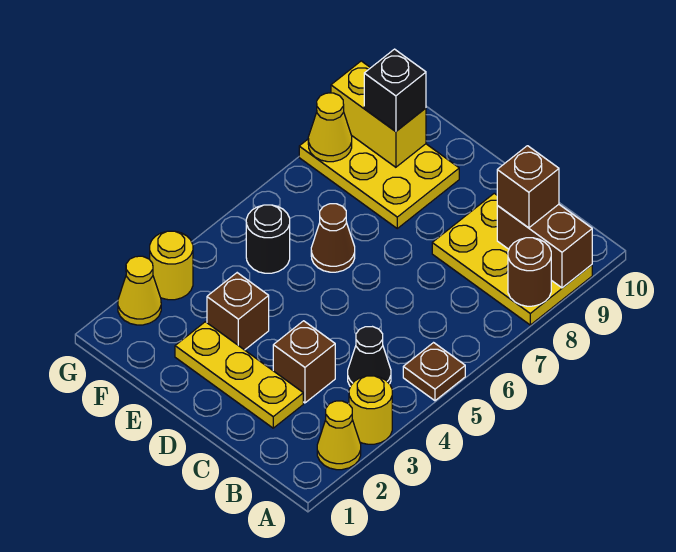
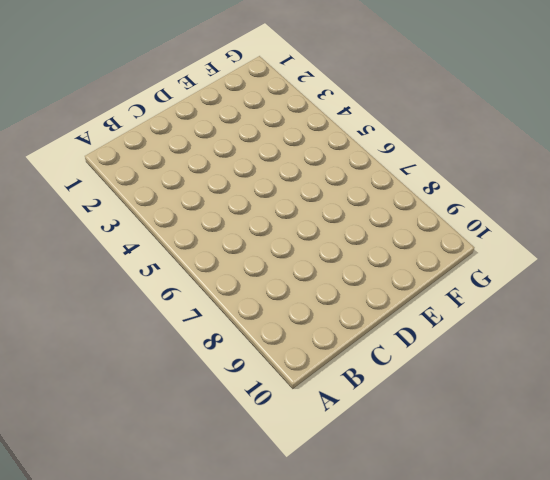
none -> yellow 1x1 cone [317,401,361,470]
none -> yellow 1x1 round brick [349,376,392,444]
none -> brown 1x1 plate [403,343,465,401]

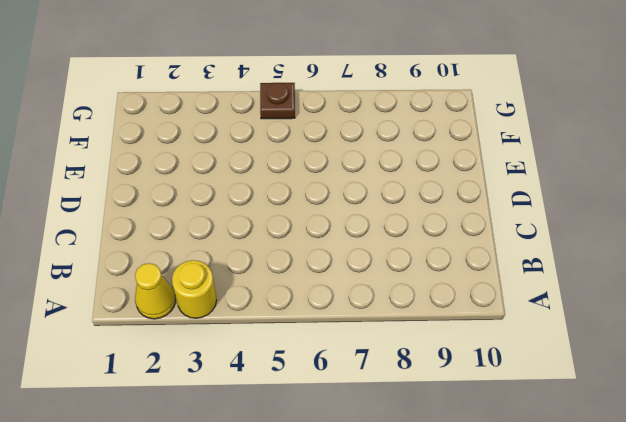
brown 1x1 plate [260,83,295,119] -> brown 1x1 plate moved to [403,343,465,401]
none -> yellow 2x3 plate [432,193,592,325]
none -> black 1x1 cone [348,327,391,387]
none -> yellow 1x3 plate [175,322,303,428]

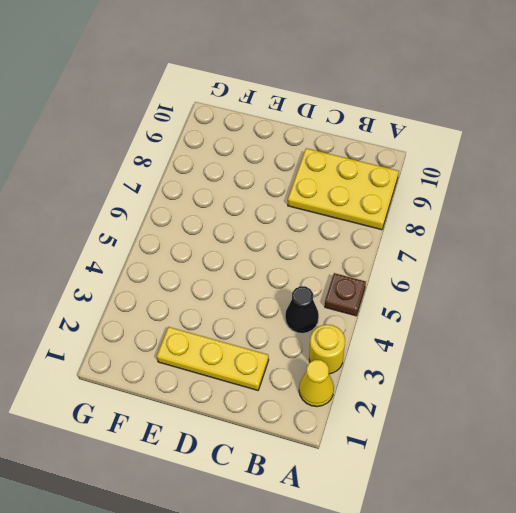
none -> brown 1x1 brick [273,321,335,403]
none -> brown 1x1 brick [207,273,269,350]
none -> brown 1x1 cone [311,204,355,272]

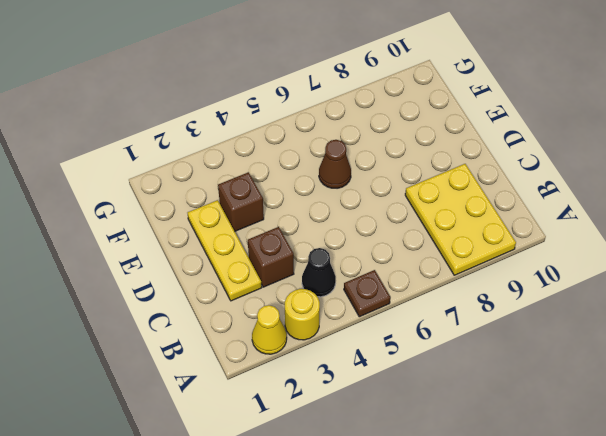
none -> yellow 2x3 plate [299,136,459,228]
none -> black 1x1 round brick [246,205,290,273]
none -> yellow 1x1 cone [118,256,161,325]

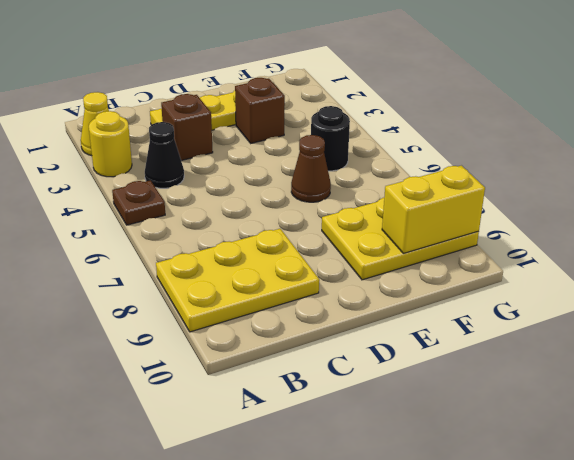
none -> yellow 1x1 cone [118,256,161,325]
none -> yellow 1x1 round brick [150,231,193,300]
none -> brown 1x1 round brick [508,238,551,306]

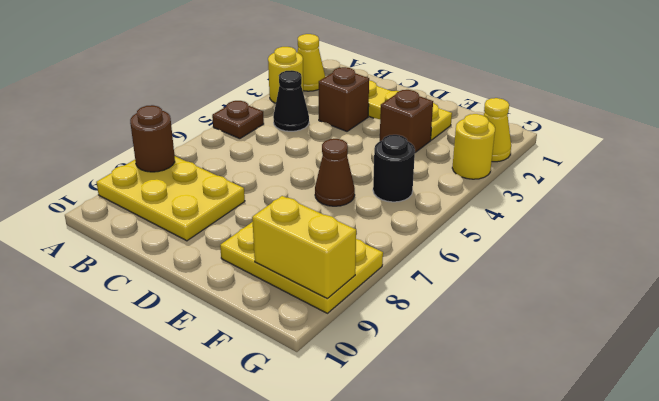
none -> brown 1x2 brick [497,204,592,288]
none -> yellow 1x1 cone [308,93,352,162]
none -> brown 1x1 brick [497,146,559,228]

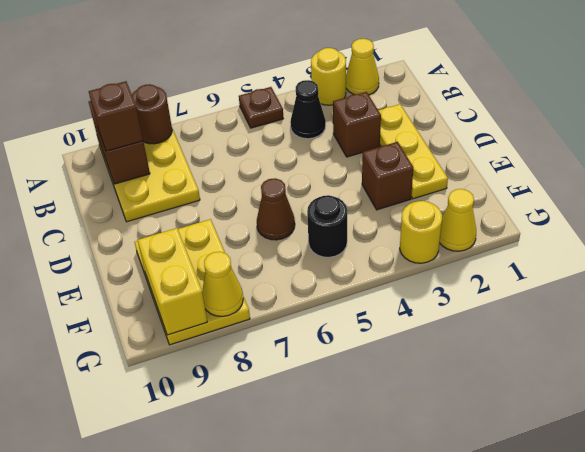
none -> black 1x1 brick [364,49,426,131]

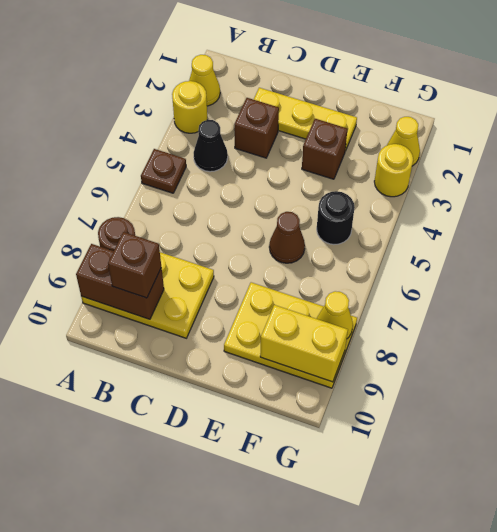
none -> black 1x1 brick [364,49,426,131]

